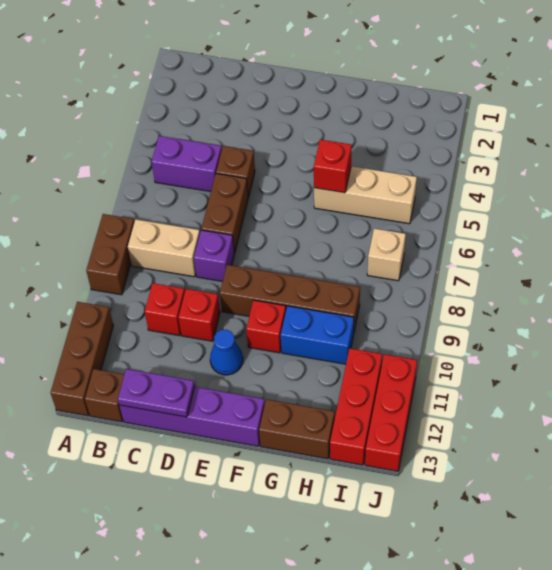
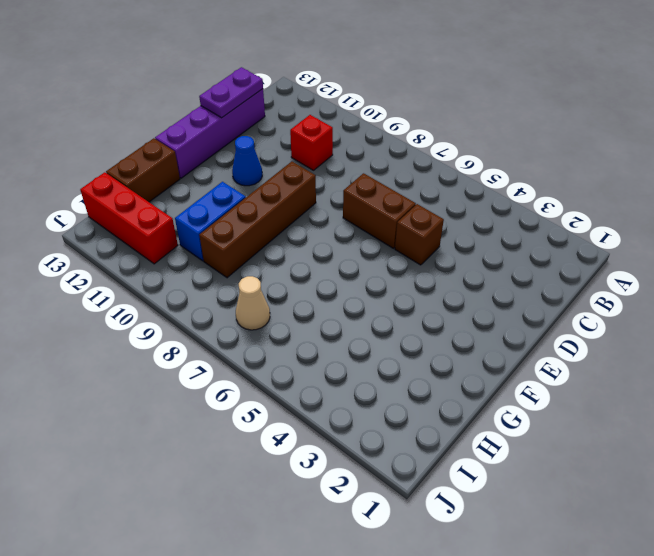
tan 1x1 cone [236,276,270,330] -> tan 1x1 brick [367,229,406,281]
none -> brown 1x2 brick [86,214,134,295]
none -> brown 1x3 brick [51,302,113,416]
none -> purple 1x2 brick [152,136,222,191]

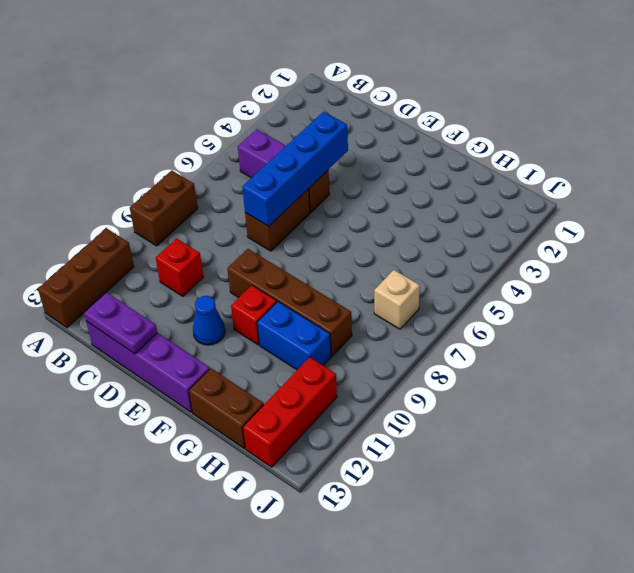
blue 1x4 brick [242,112,348,226] -> none
none -> tan 1x2 brick [128,219,200,277]
none -> brown 1x1 brick [85,369,124,422]
none -> purple 1x1 brick [194,230,234,281]

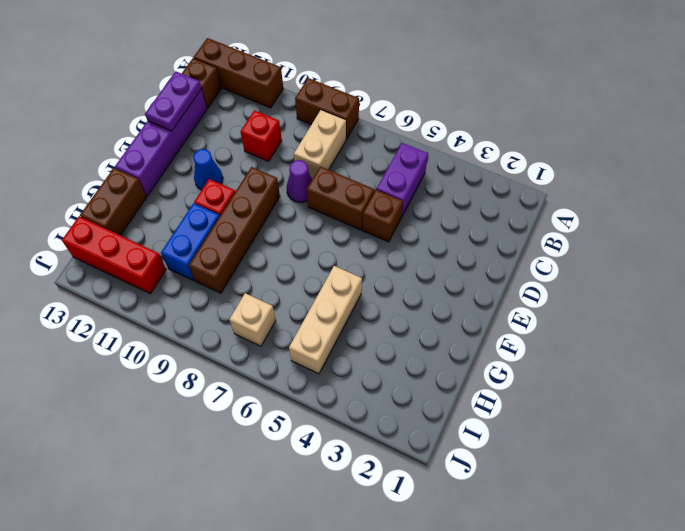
purple 1x1 cone [287,160,312,202] -> purple 1x1 brick [194,230,234,281]
none -> red 1x1 brick [178,289,220,341]
none -> red 1x3 brick [365,354,417,471]
none -> red 1x1 brick [314,140,352,193]

